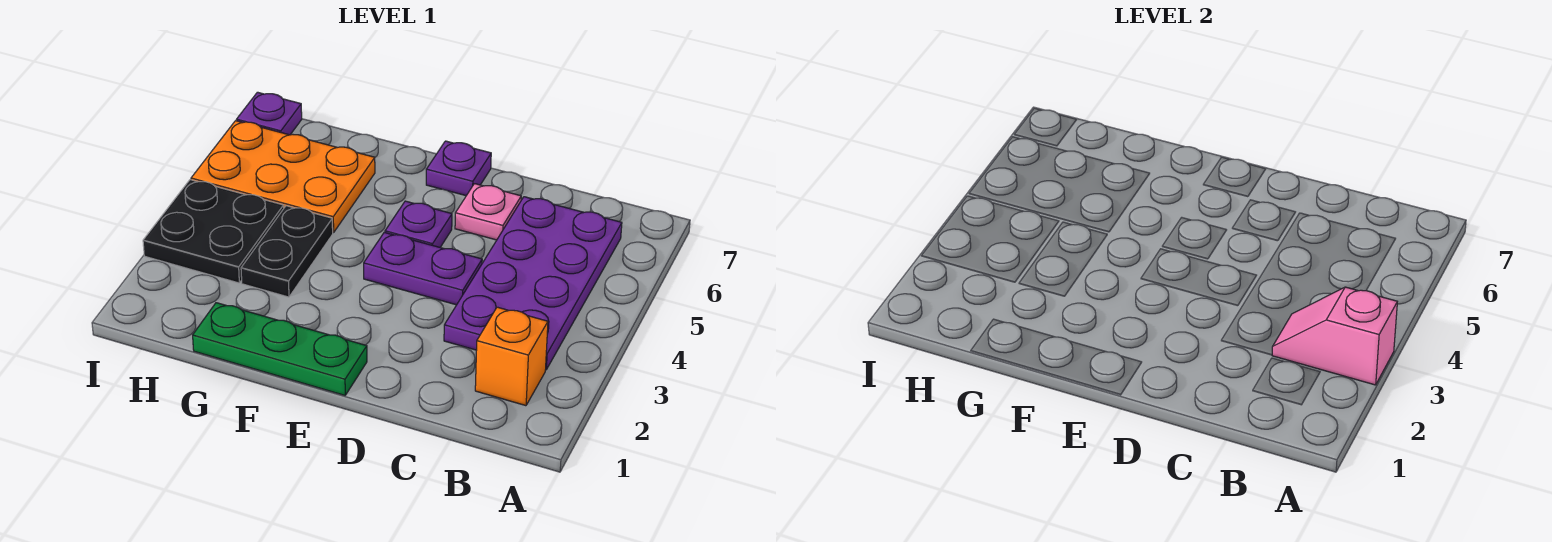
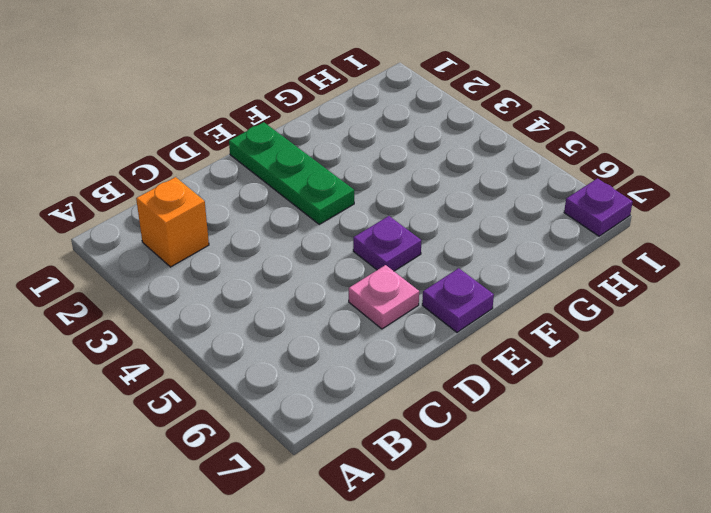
green 1x3 plate [229,122,354,224] -> green 1x3 plate turned to [193,303,367,395]
none -> purple 2x4 plate [444,197,622,370]
none -> purple 1x2 plate [364,232,482,305]
none -> black 1x2 plate [241,206,333,297]

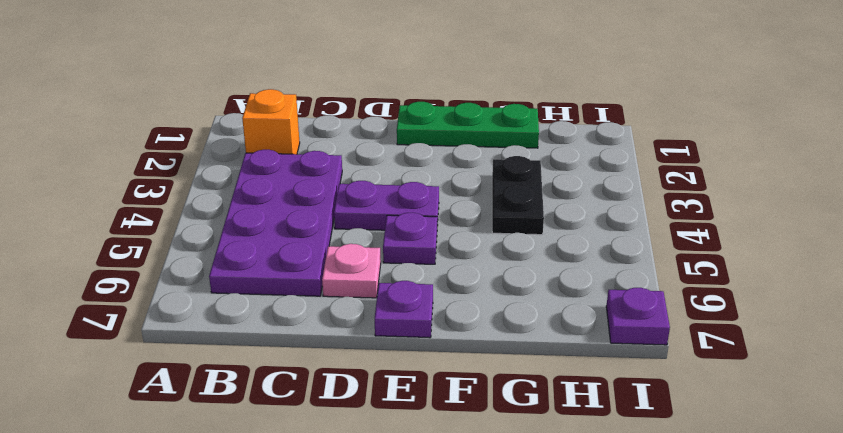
none -> orange 2x3 plate [191,121,375,233]
none -> black 2x2 plate [143,180,284,283]
none -> pink 1x2 slope [1272,287,1397,385]

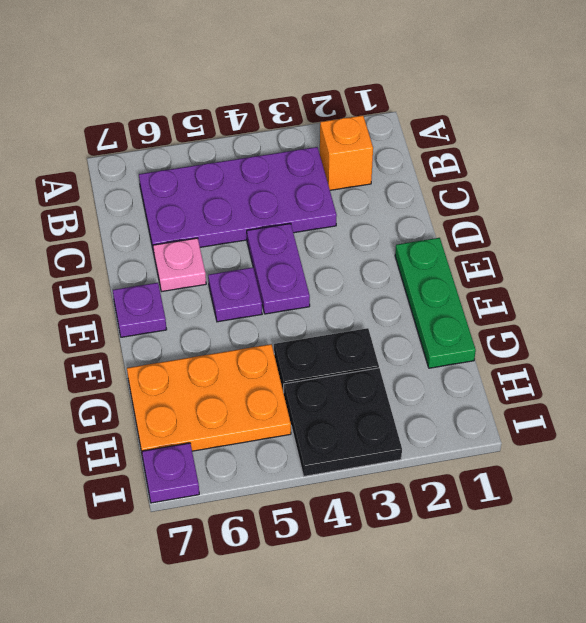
orange 2x3 plate [127,344,291,458] -> orange 2x3 plate turned to [191,121,375,233]
none -> pink 1x2 slope [1272,287,1397,385]

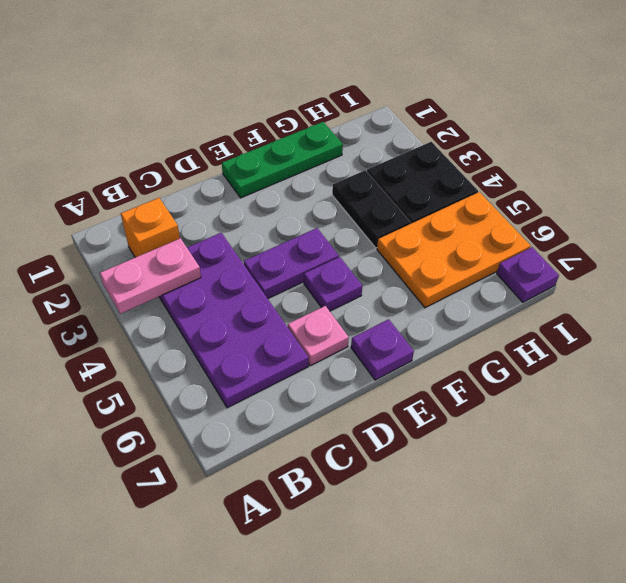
pink 1x2 plate [100,238,201,314] -> pink 1x2 slope [1272,287,1397,385]

